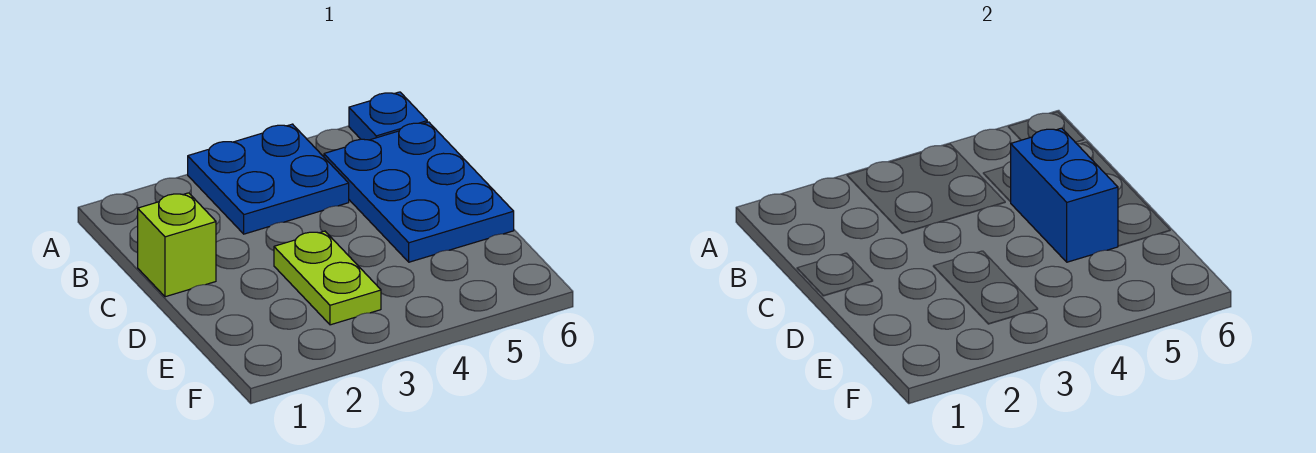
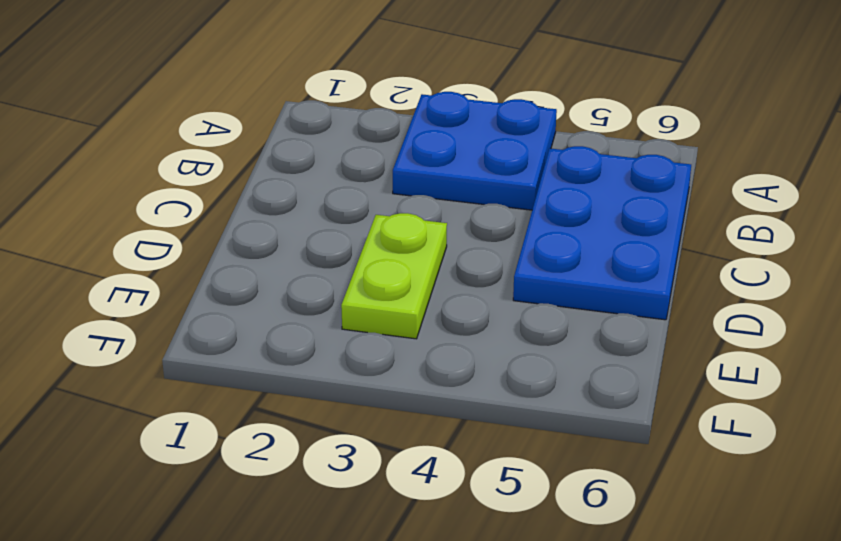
none -> blue 1x1 plate [349,92,427,140]
none -> lime 1x1 brick [138,193,216,297]

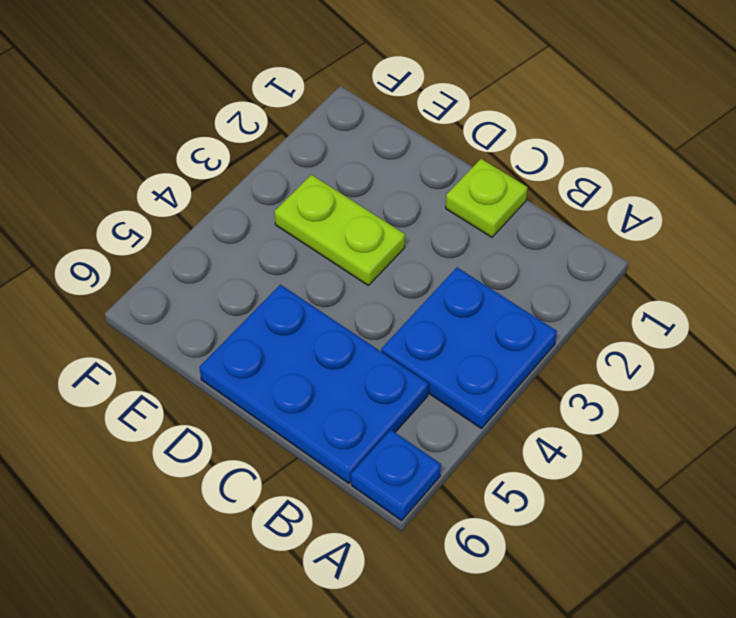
lime 1x1 plate [446,159,527,237] -> lime 1x1 brick [138,193,216,297]
none -> blue 1x2 brick [1011,128,1118,262]

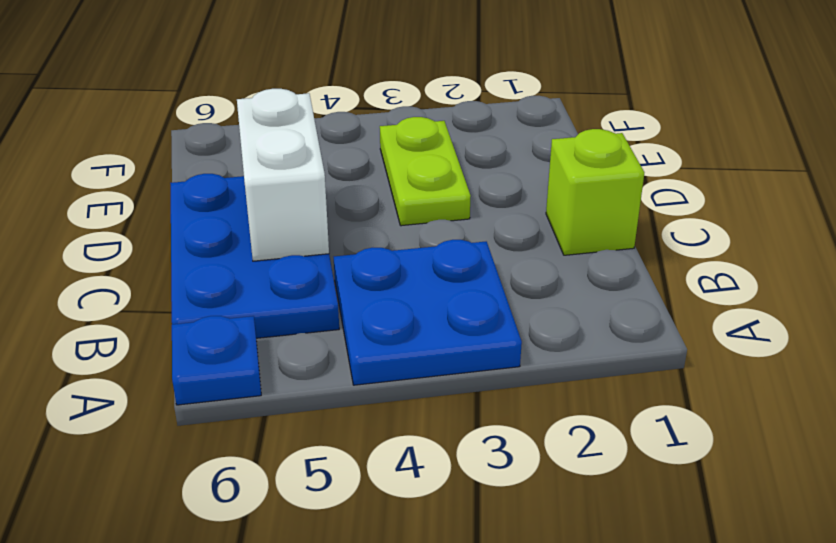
white 1x2 brick [237,89,329,261] -> blue 1x2 brick [1011,128,1118,262]

